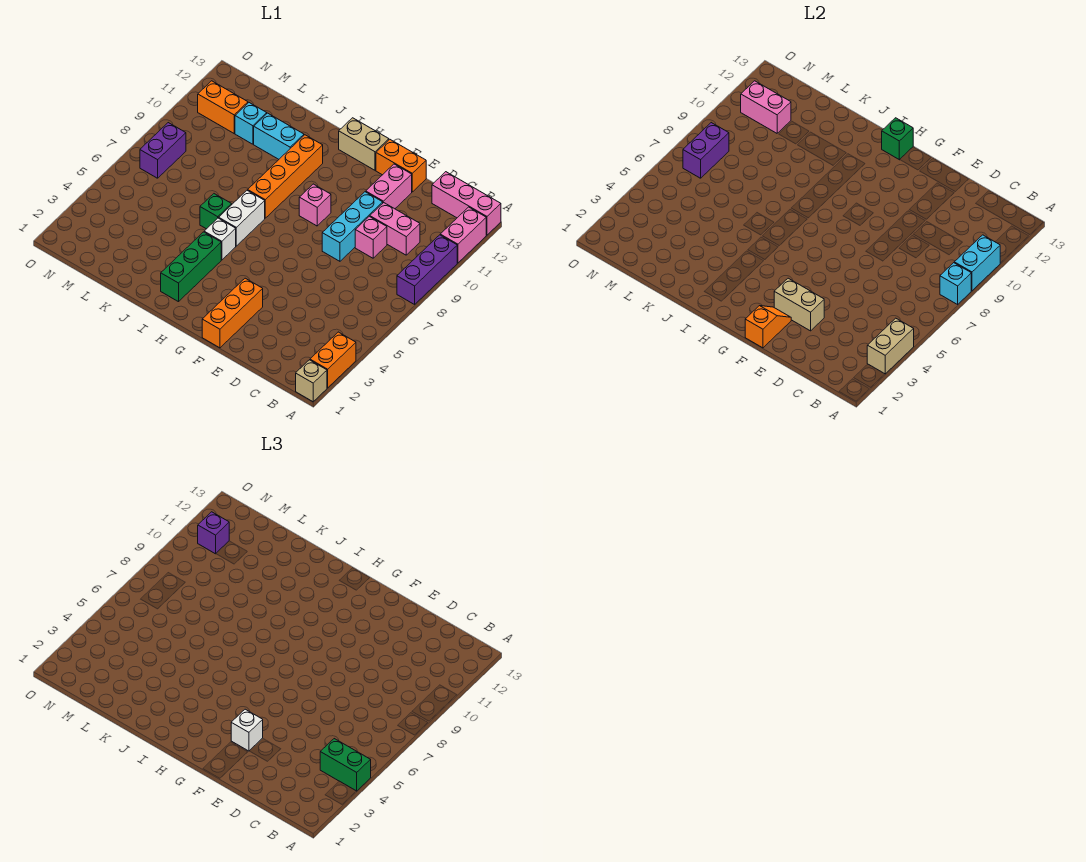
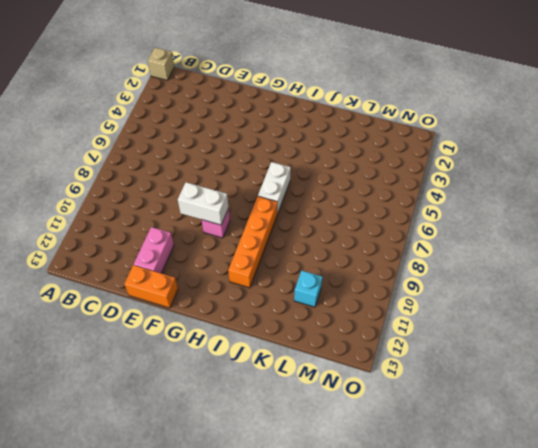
white 1x2 brick [178,182,229,225] -> none
none -> orange 1x2 brick [310,332,356,388]
none -> purple 1x3 brick [397,235,457,304]
none -> pink 1x2 brick [440,207,486,263]
none -> pink 1x3 brick [432,172,501,235]

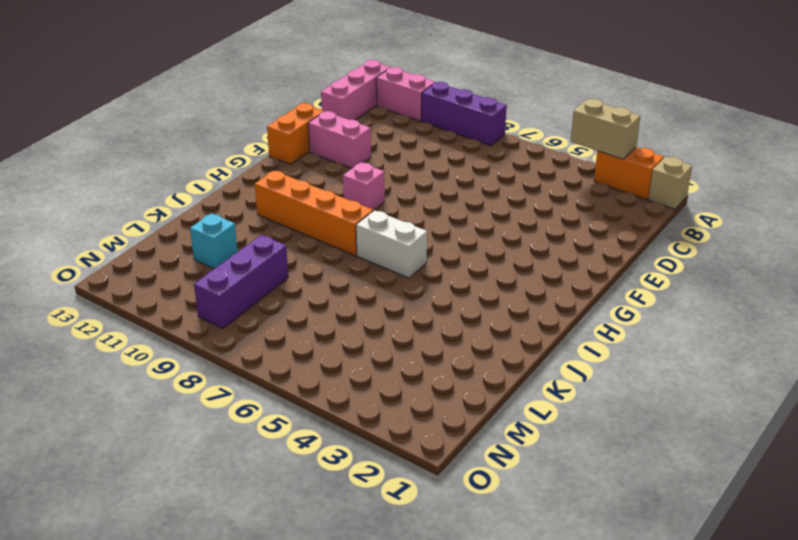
purple 1x3 brick [194,235,288,328] -> none
none -> pink 1x2 brick [370,203,420,255]
none -> pink 1x1 brick [355,216,387,258]
none -> cyan 1x3 brick [322,192,383,261]
none -> orange 1x3 brick [202,278,263,348]

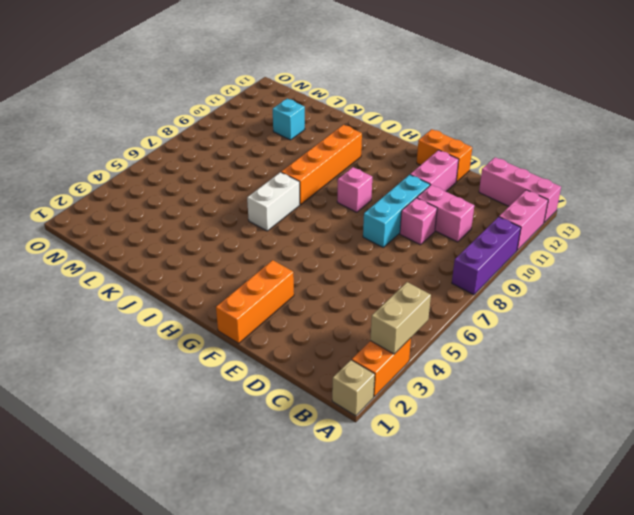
none -> tan 1x2 brick [339,118,389,170]
none -> green 1x3 brick [161,232,221,302]
none -> white 1x1 brick [204,218,236,260]
none -> green 1x1 brick [200,194,232,229]

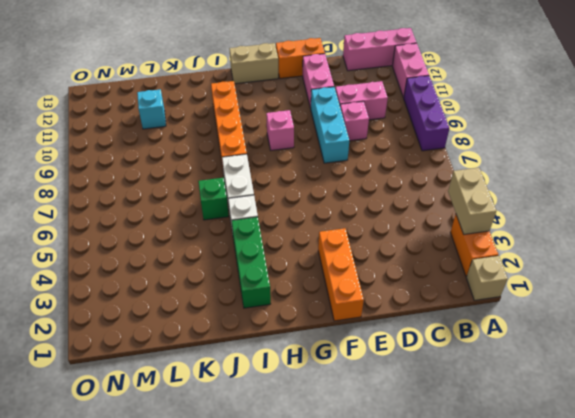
none -> cyan 1x2 brick [254,113,304,159]
none -> orange 1x2 brick [198,81,248,133]
none -> purple 1x2 brick [140,123,186,178]
none -> cyan 1x1 brick [940,263,971,304]

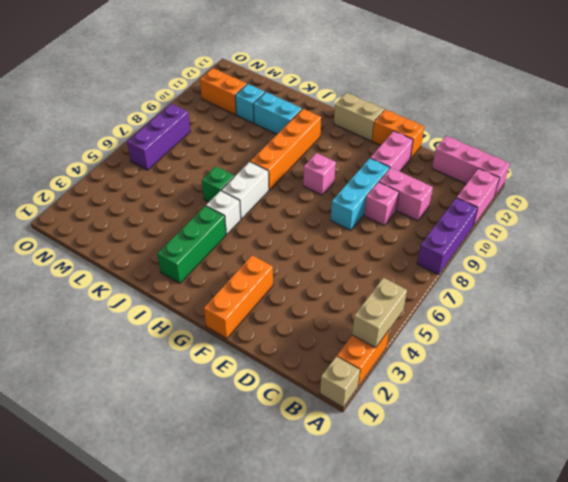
purple 1x3 brick [127,104,190,170] -> purple 1x2 brick [140,123,186,178]
none -> cyan 1x1 brick [940,263,971,304]
none -> cyan 1x2 brick [954,235,1000,291]
none -> tan 1x2 brick [774,278,824,331]
none -> orange 1x2 slope [745,306,791,348]

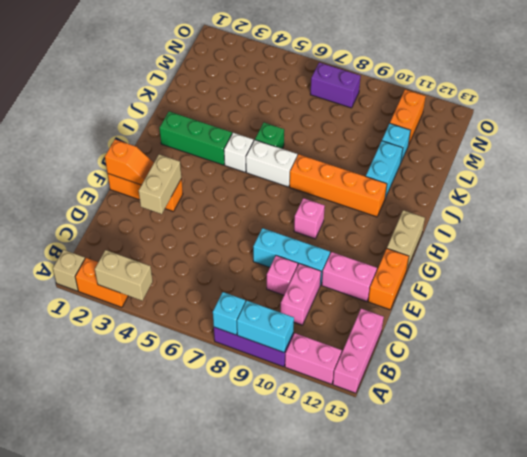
none -> green 1x1 brick [882,118,913,160]
none -> pink 1x2 brick [741,81,791,133]
none -> purple 1x2 brick [683,123,729,178]
none -> green 1x2 brick [320,739,371,791]

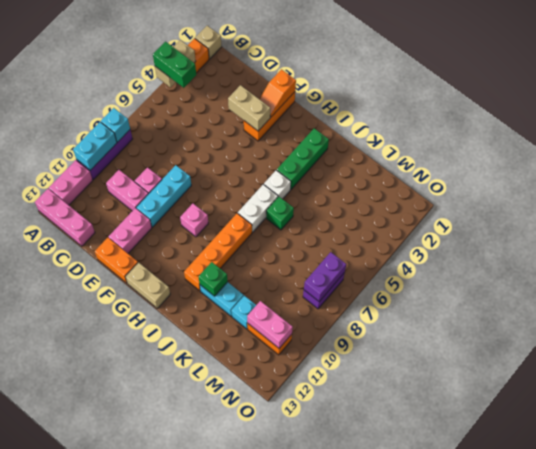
green 1x1 brick [199,262,228,296] -> green 1x1 brick moved to [882,118,913,160]
none -> white 1x1 brick [231,709,263,751]
none -> purple 1x1 brick [198,512,229,554]

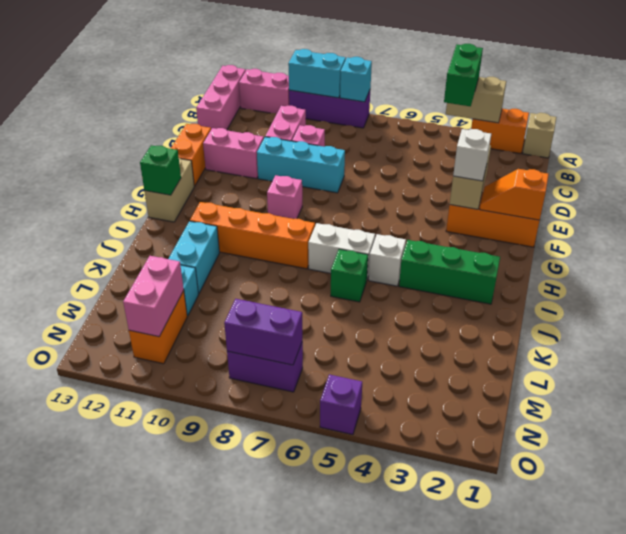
purple 1x1 brick [320,375,362,435] -> purple 1x1 brick moved to [198,512,229,554]

